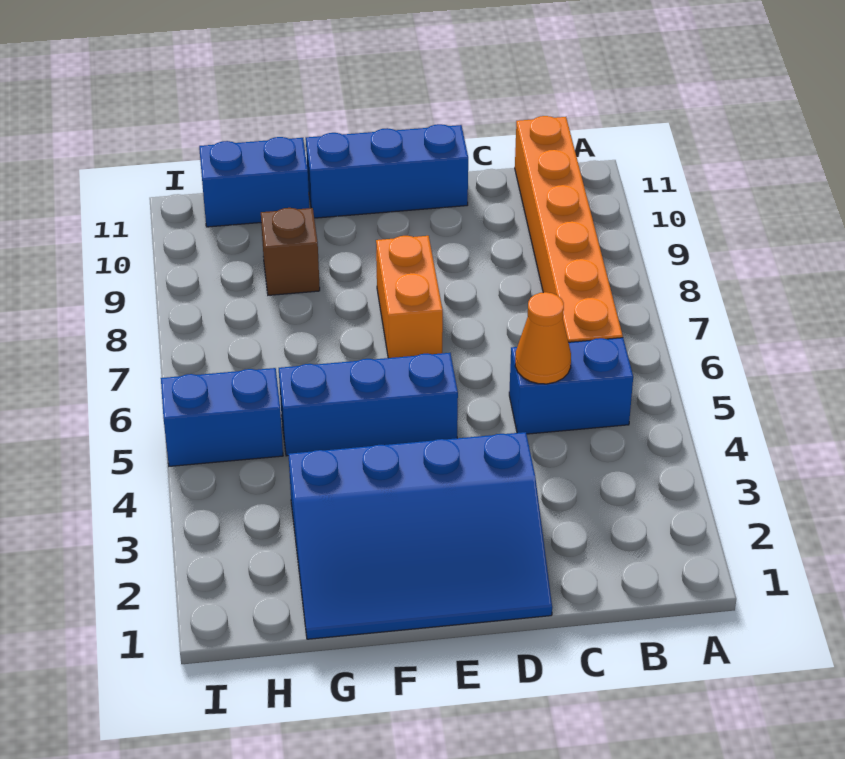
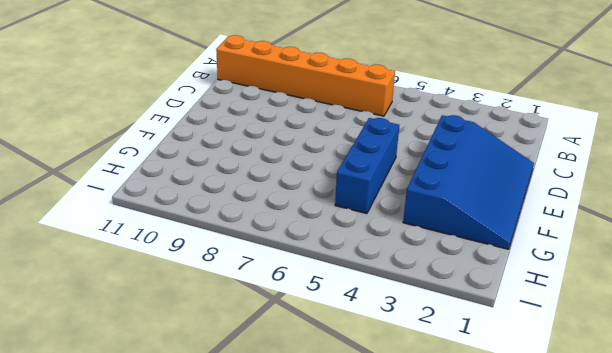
none -> blue 1x2 brick [509,338,633,434]
none -> blue 1x3 brick [306,124,468,218]

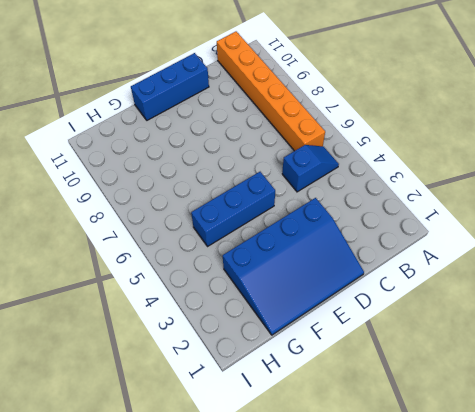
blue 1x2 slope [282,145,339,192] -> blue 1x2 brick [509,338,633,434]
none -> orange 1x2 brick [376,236,443,358]
none -> brown 1x1 brick [261,208,320,295]

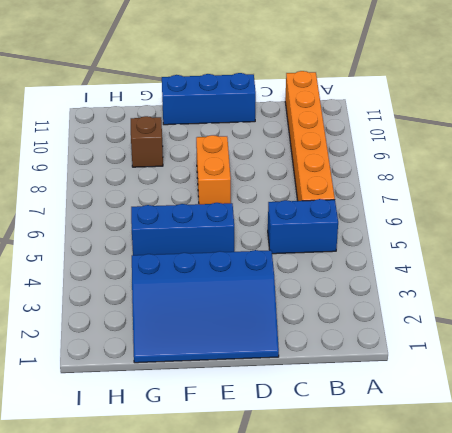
none -> blue 1x2 brick [199,137,309,227]
none -> blue 1x2 brick [161,368,283,466]

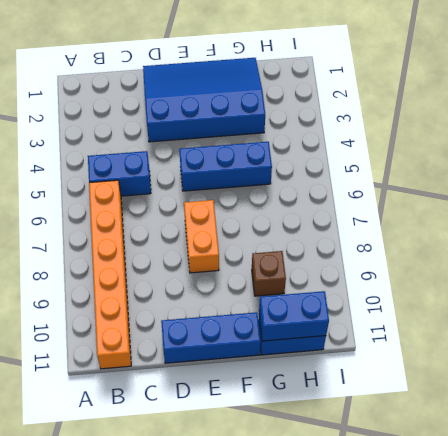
blue 1x2 brick [259,291,329,341] -> blue 1x2 brick moved to [161,368,283,466]
none -> orange 1x1 cone [515,292,571,384]

